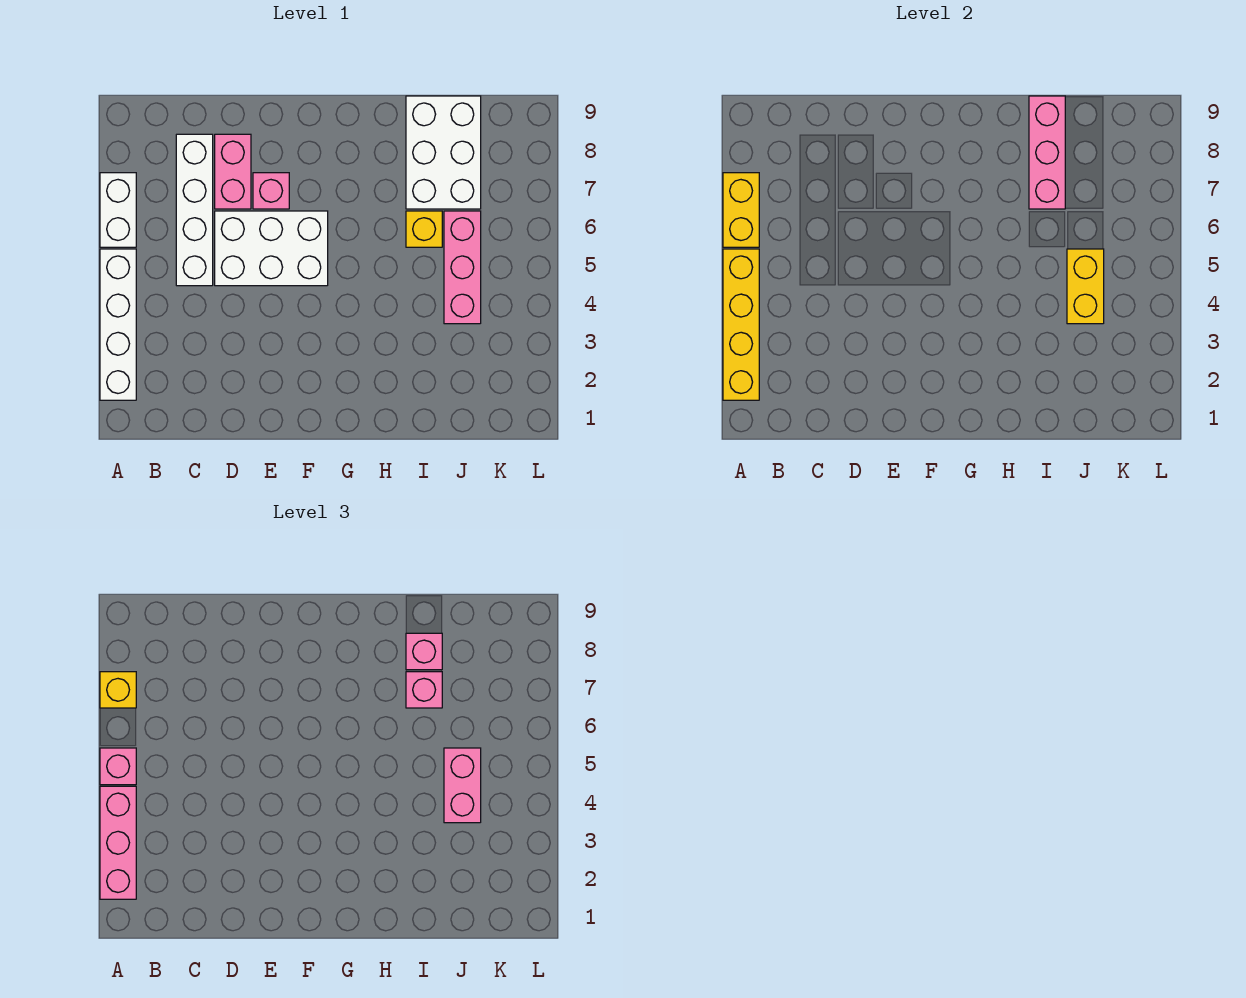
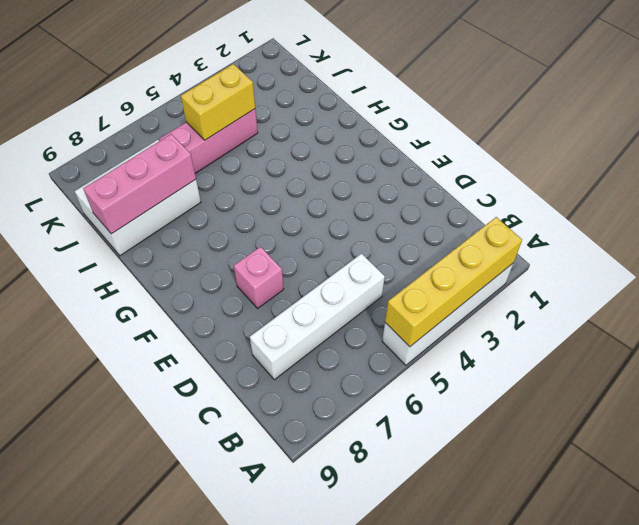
none -> white 1x2 brick [100,173,136,247]
none -> white 2x3 brick [215,211,328,286]
none -> pink 1x2 brick [215,134,251,209]

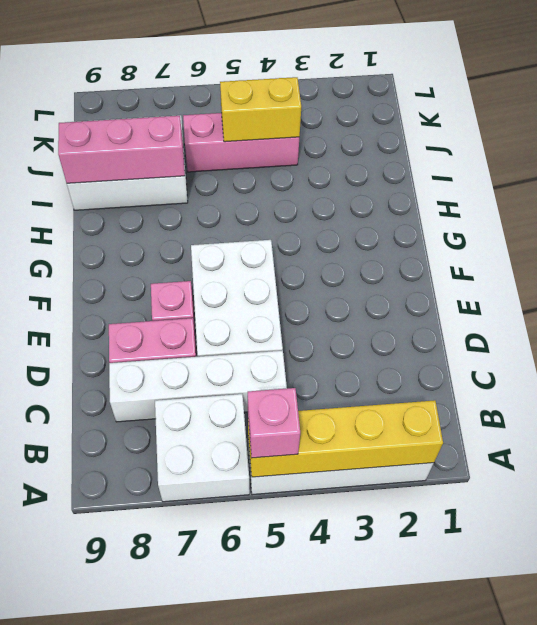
white 2x2 brick [155,394,250,502] -> white 1x2 brick [100,173,136,247]
none -> yellow 1x1 brick [406,211,442,247]
none -> yellow 1x2 brick [723,173,759,247]
none -> pink 1x3 brick [100,786,136,899]

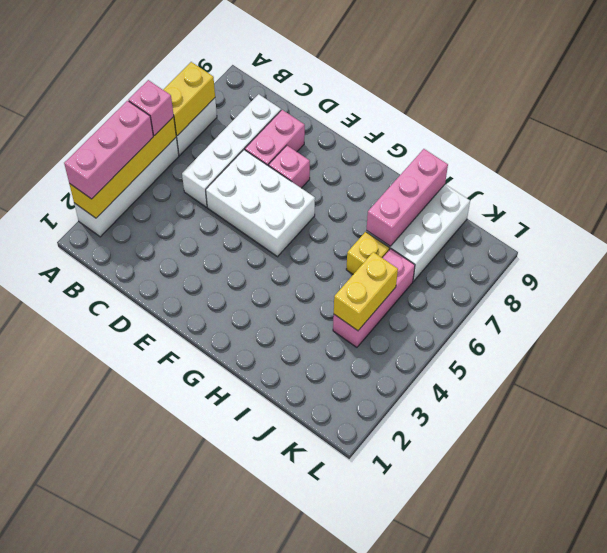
none -> yellow 1x1 brick [100,672,136,708]
none -> pink 1x1 brick [406,672,442,708]
none -> pink 1x1 brick [406,633,442,670]

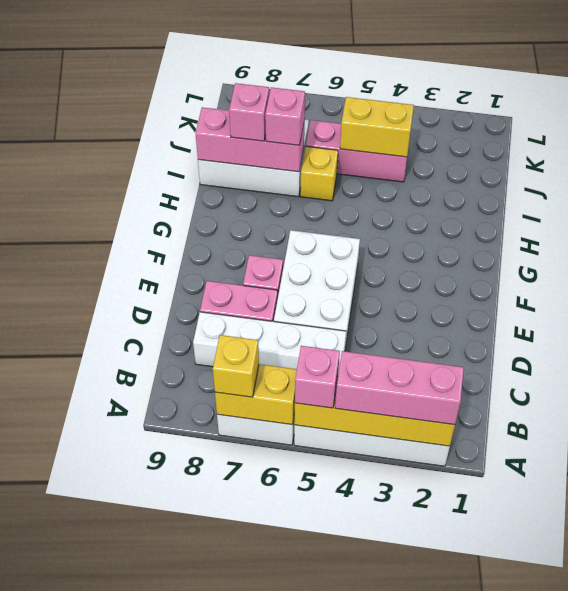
none -> pink 1x2 brick [444,748,481,823]

